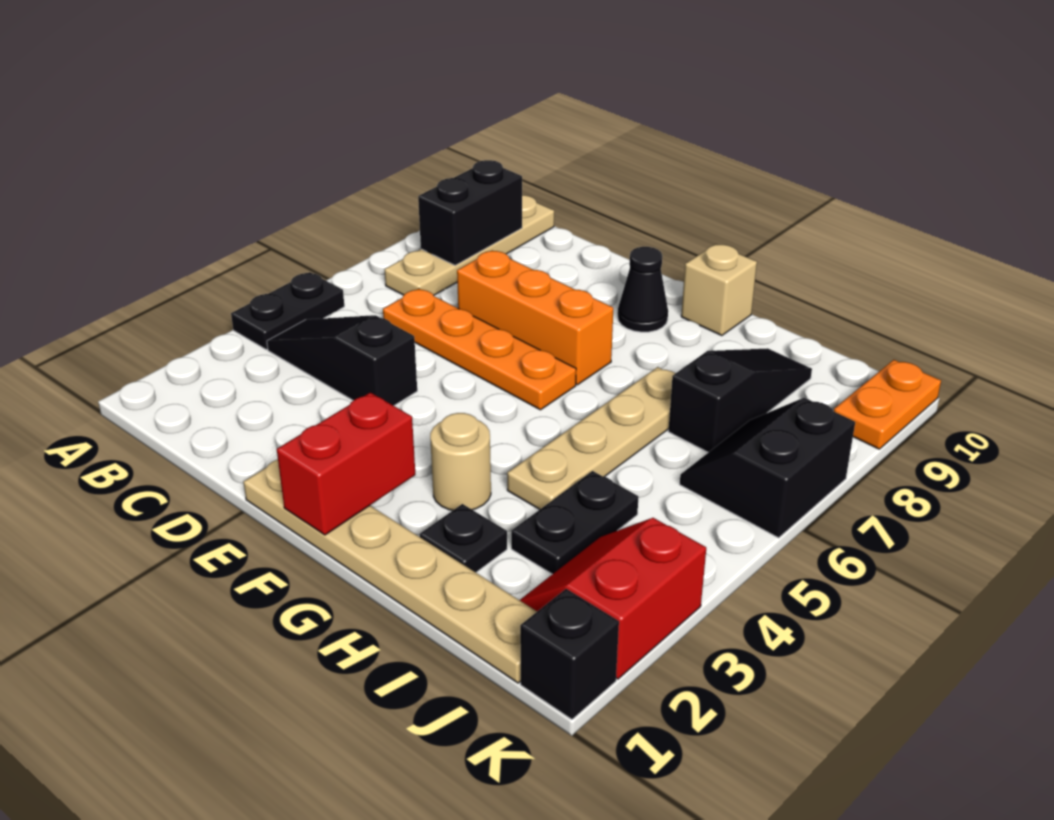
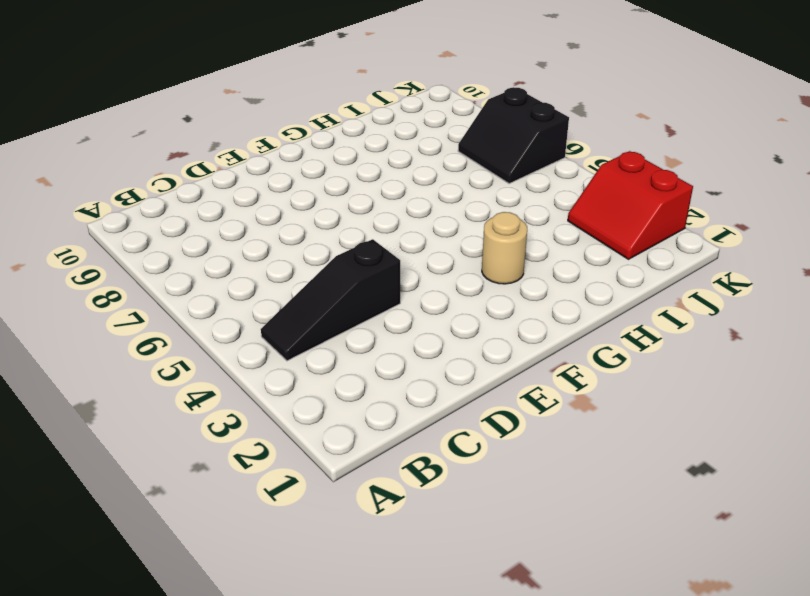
none -> black 1x2 plate [231,272,344,349]
none -> tan 1x4 plate [384,195,554,295]
none -> orange 1x4 plate [383,289,576,410]

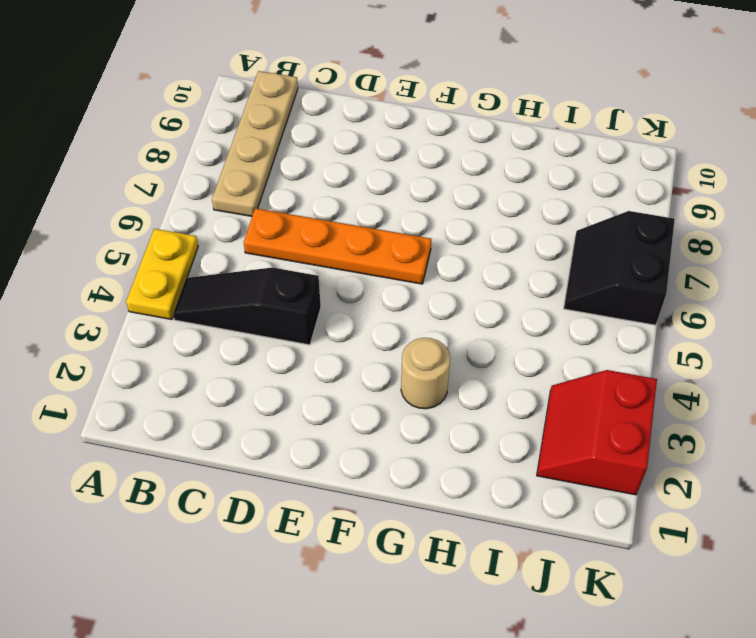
yellow 1x2 plate [126,229,198,320] -> black 1x2 plate [231,272,344,349]
none -> orange 1x3 brick [457,250,613,385]
none -> tan 1x6 plate [244,459,537,683]
none -> black 1x1 cone [618,247,668,332]

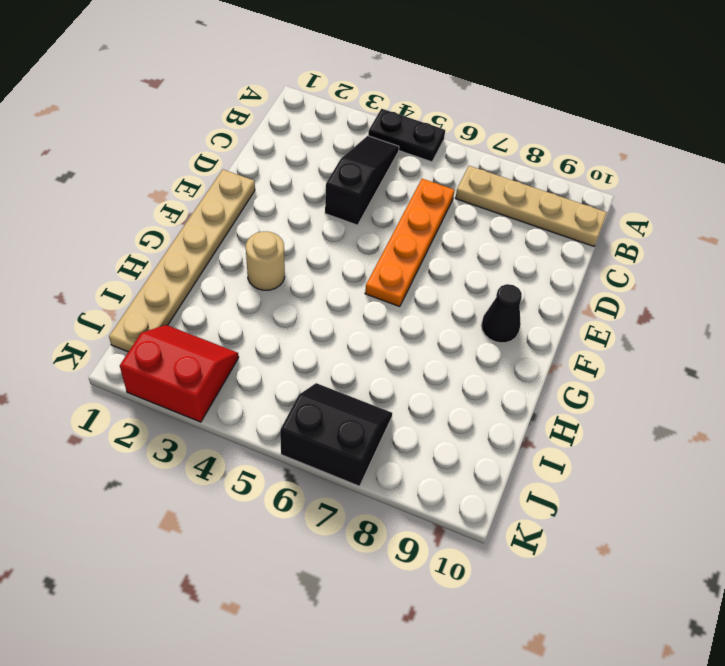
none -> orange 1x3 brick [457,250,613,385]
none -> tan 1x1 brick [681,244,757,336]
none -> black 1x1 plate [420,504,507,572]

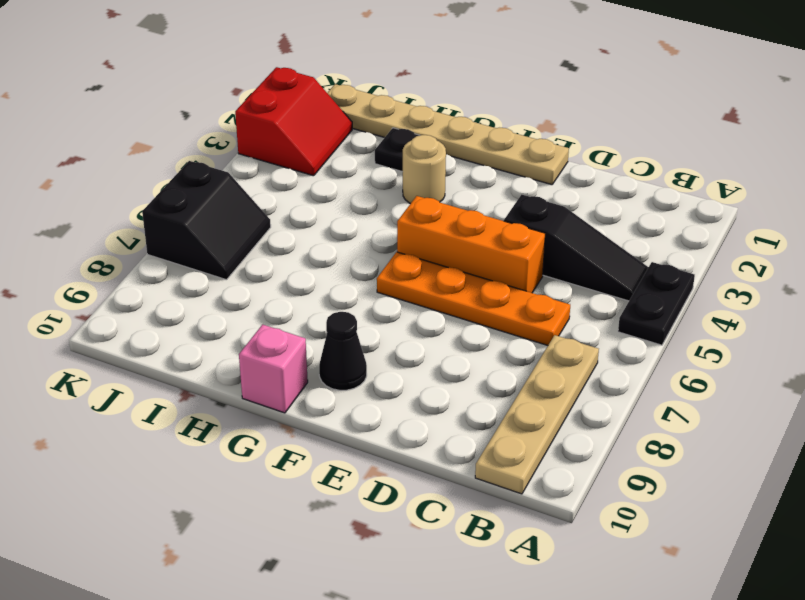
orange 1x3 brick [397,196,545,293] -> orange 1x3 brick moved to [457,250,613,385]
pink 1x1 brick [239,324,308,413] -> tan 1x1 brick [681,244,757,336]
none -> tan 1x4 plate [507,367,676,510]
none -> black 1x2 plate [511,471,638,574]
none -> black 1x3 slope [668,348,812,452]

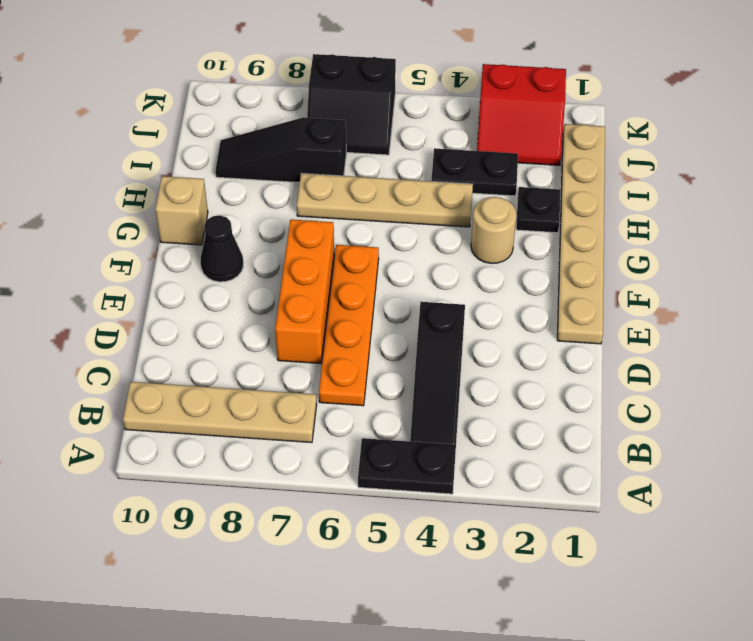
none -> black 1x1 brick [520,589,619,719]
none -> orange 1x2 plate [834,360,941,449]
none -> black 1x2 brick [418,160,522,265]

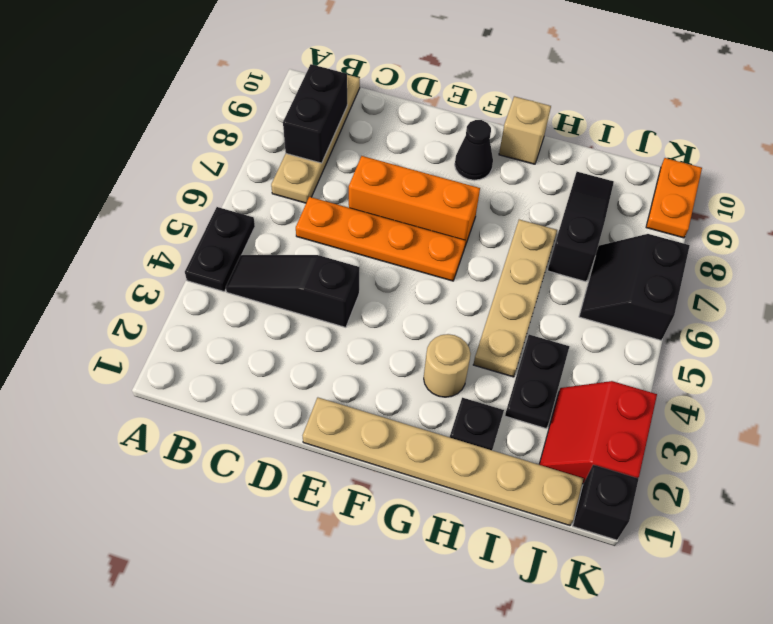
none -> red 1x2 brick [277,392,415,535]

